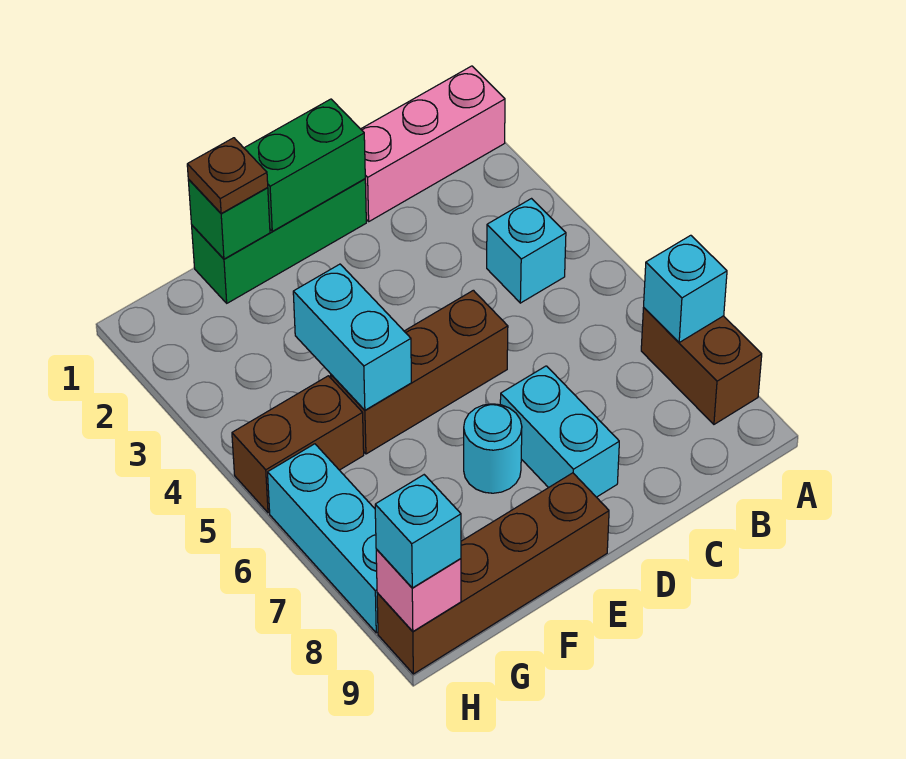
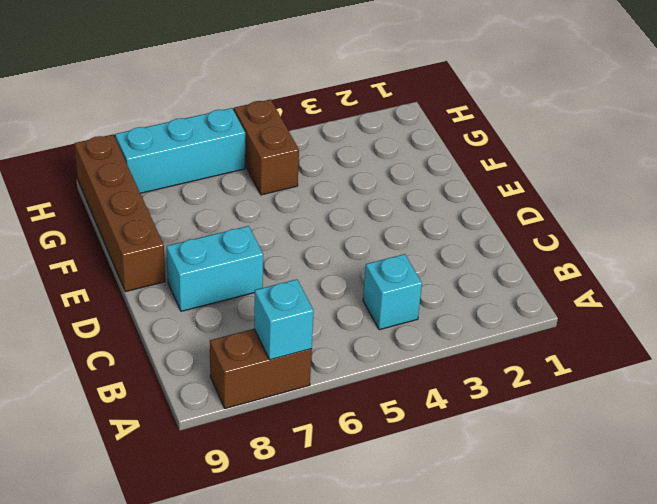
none -> pink 1x3 brick [361,66,505,221]
none -> green 1x3 brick [192,179,366,303]
none -> brown 1x3 brick [331,290,508,454]

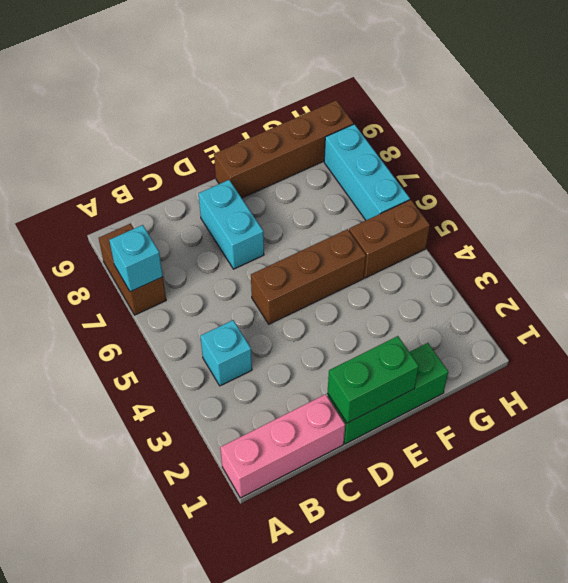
none -> cyan 1x1 round brick [464,404,522,493]
none -> green 1x1 brick [188,179,270,259]
none -> cyan 1x2 brick [293,264,411,410]

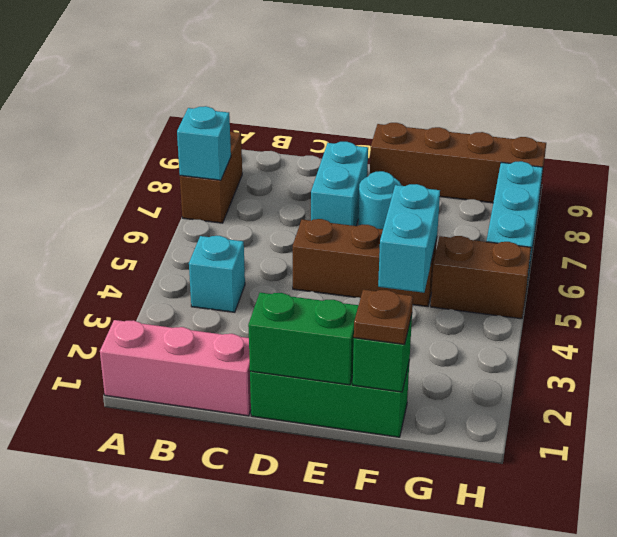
none -> pink 1x1 brick [376,549,461,631]
none -> cyan 1x1 brick [375,475,461,588]

